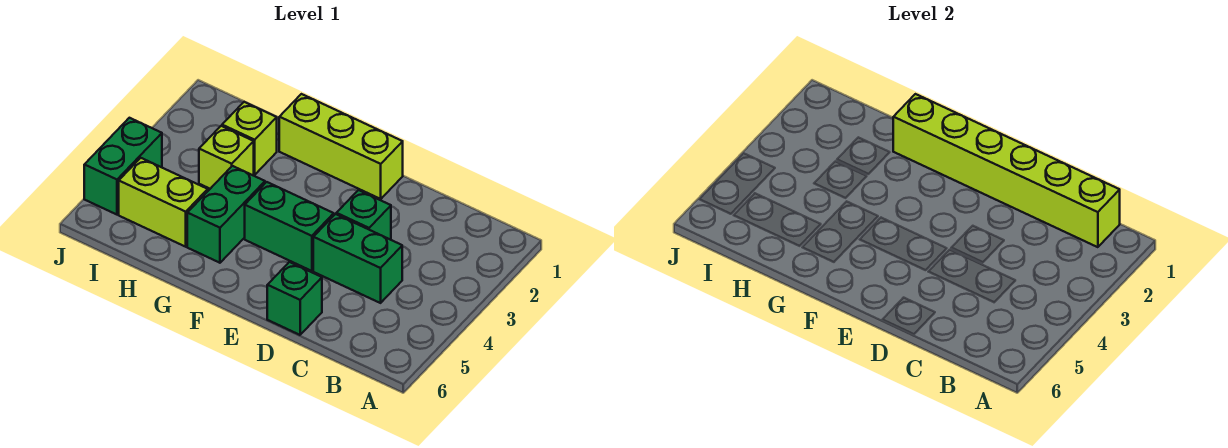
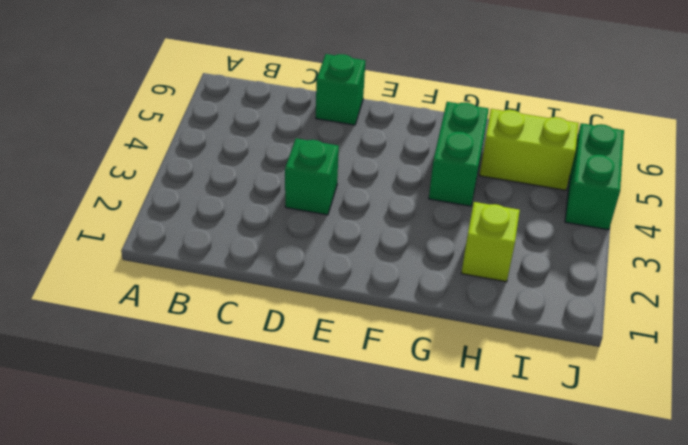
none -> green 1x2 brick [313,214,402,303]
none -> lime 1x3 brick [279,94,403,199]

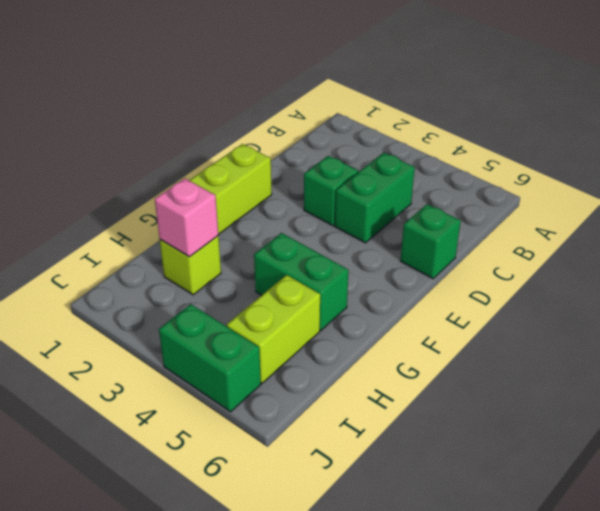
pink 1x1 brick [155,178,218,257] -> none
none -> green 1x2 brick [245,182,334,271]
none -> lime 1x1 brick [199,126,254,189]

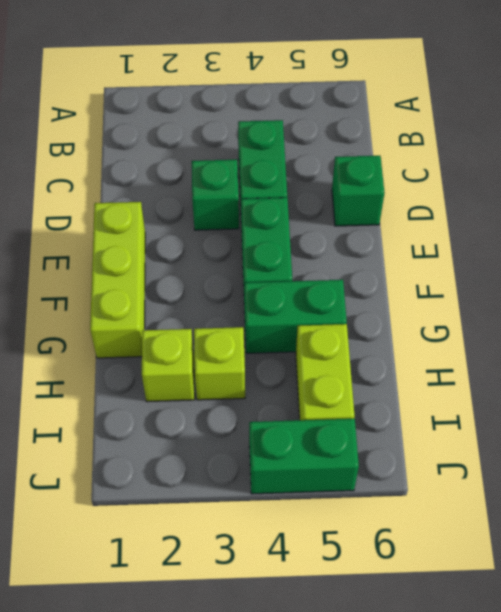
none -> lime 1x6 brick [893,94,1120,247]

